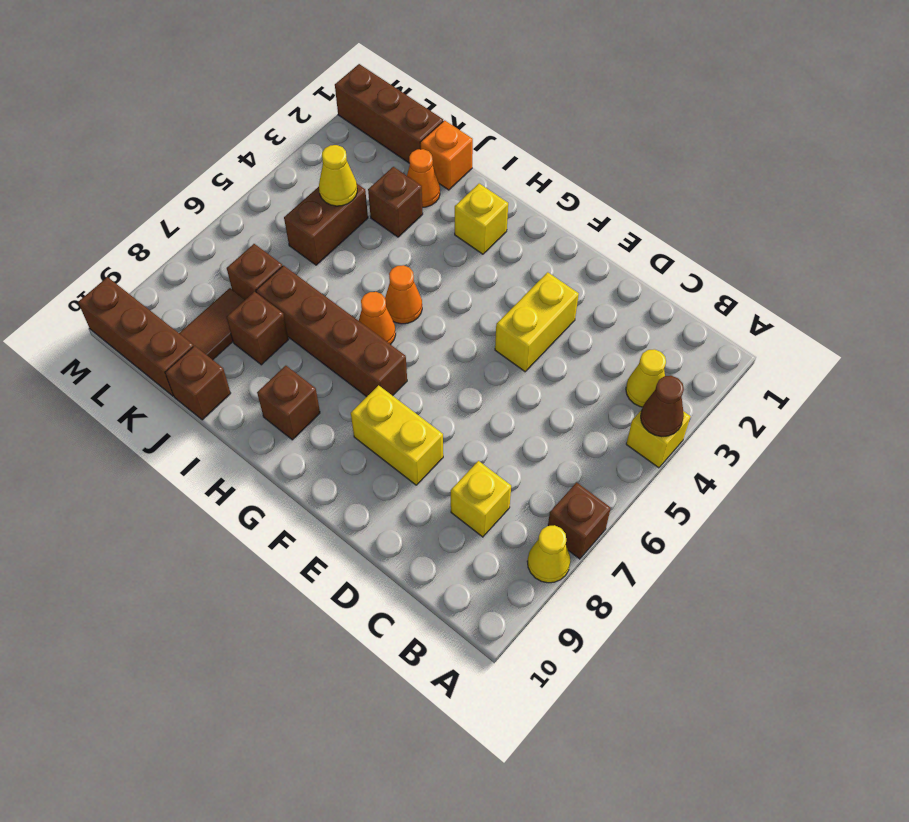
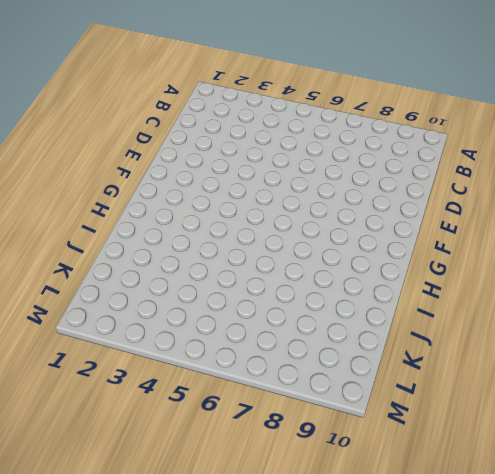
none -> yellow 1x1 brick [626,410,691,468]
none -> brown 1x1 brick [548,482,611,559]
none -> yellow 1x1 cone [527,525,570,583]

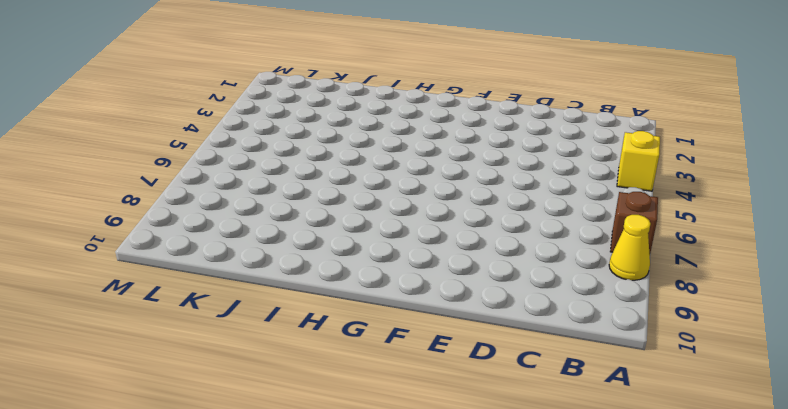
none -> yellow 1x1 cone [626,349,666,407]
none -> yellow 1x1 brick [451,461,511,537]
none -> yellow 1x2 brick [495,272,579,372]

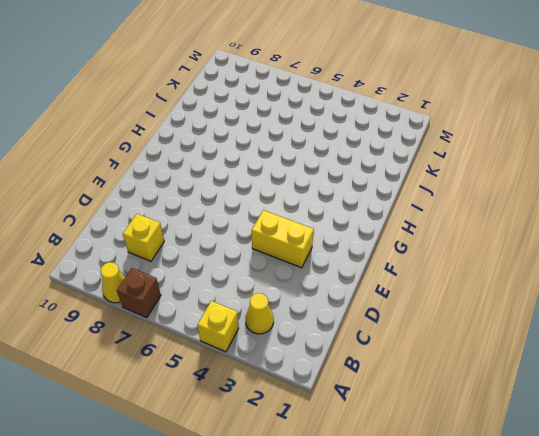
none -> yellow 1x2 brick [351,385,443,485]
none -> brown 1x4 brick [256,266,407,397]
none -> yellow 1x1 brick [455,184,508,254]

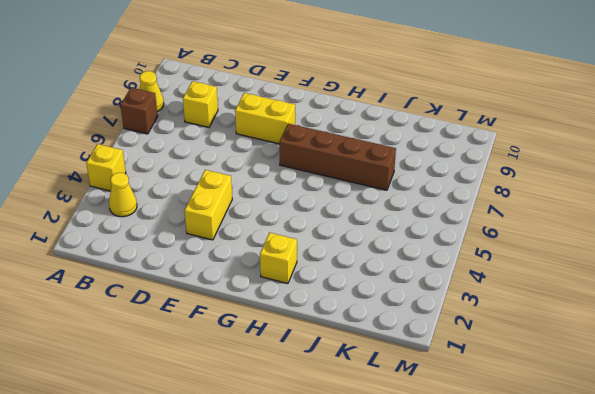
none -> orange 1x1 cone [385,265,422,324]
none -> orange 1x1 cone [359,292,396,345]
none -> brown 1x1 brick [257,366,320,440]

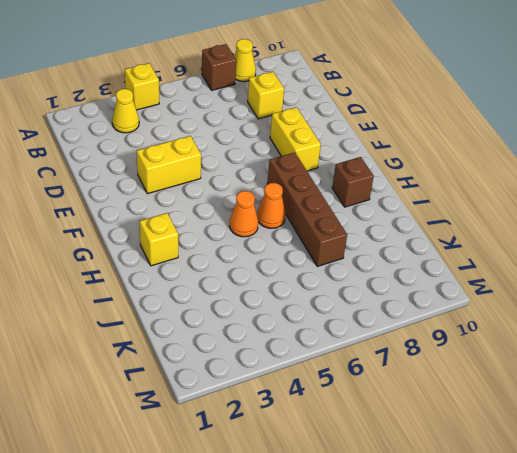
none -> orange 1x1 brick [420,120,473,190]
none -> orange 1x1 cone [407,149,440,207]
none -> brown 1x1 brick [368,167,423,237]

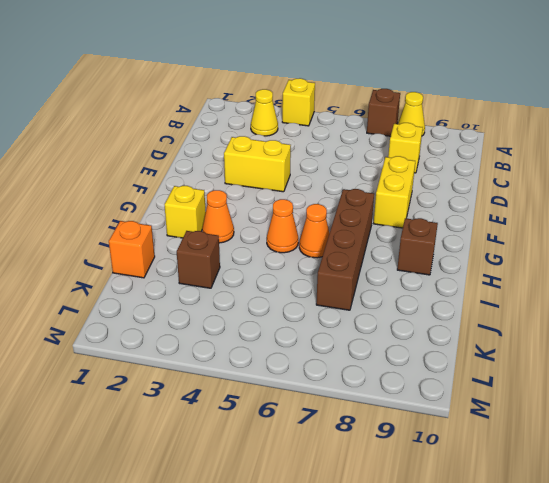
orange 1x1 cone [202,190,234,243] -> orange 1x1 cone moved to [407,149,440,207]
none -> brown 1x1 brick [227,292,289,365]
none -> brown 1x1 brick [165,346,231,420]
none -> brown 1x3 brick [335,64,443,163]

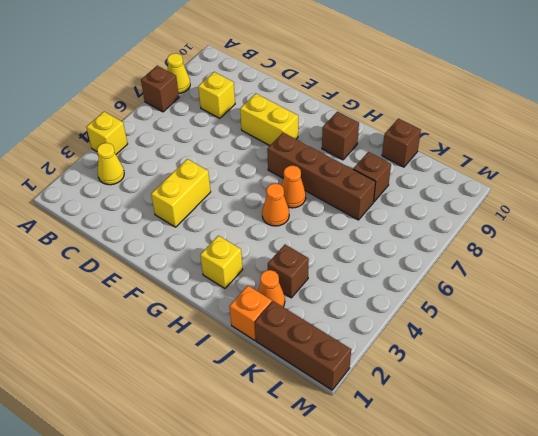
none -> brown 1x2 brick [284,184,368,265]
none -> brown 1x1 brick [227,244,282,300]
none -> brown 1x2 tile [179,288,245,360]

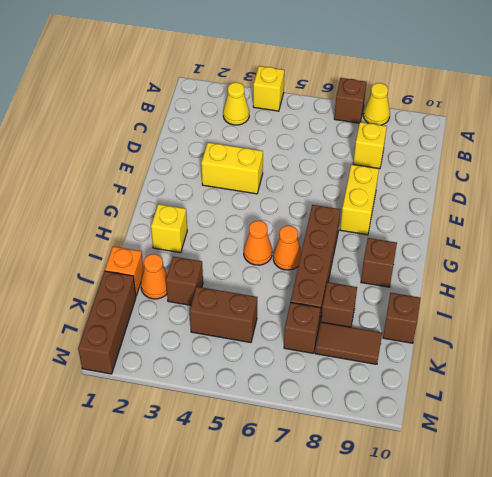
none -> brown 1x3 brick [78,277,194,396]
none -> brown 1x1 cone [641,376,684,437]
none -> yellow 1x1 cone [319,145,357,206]

